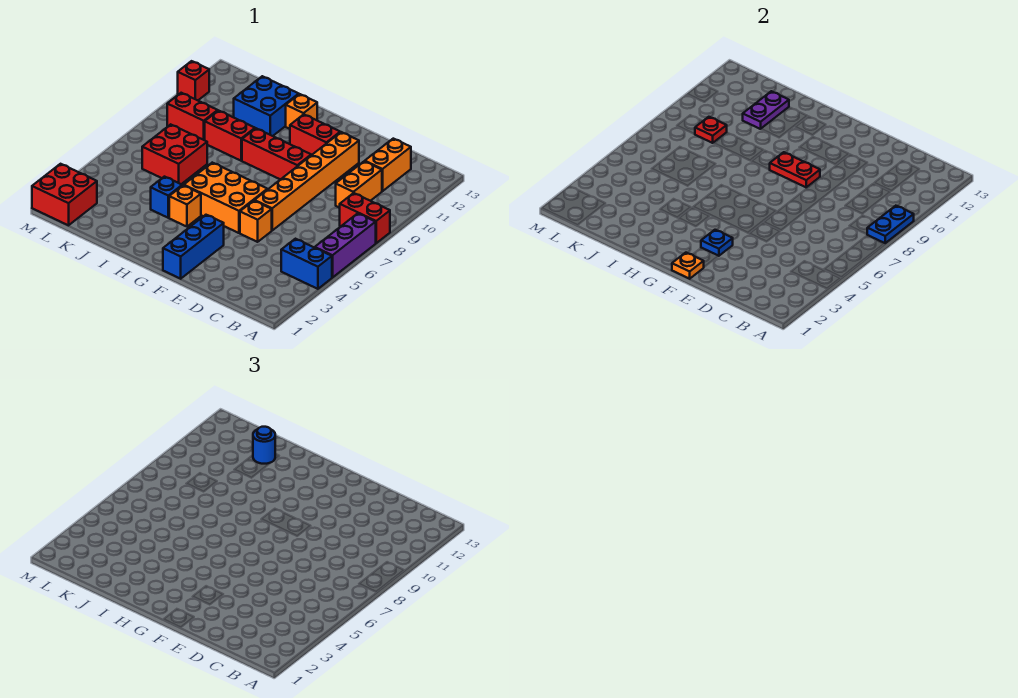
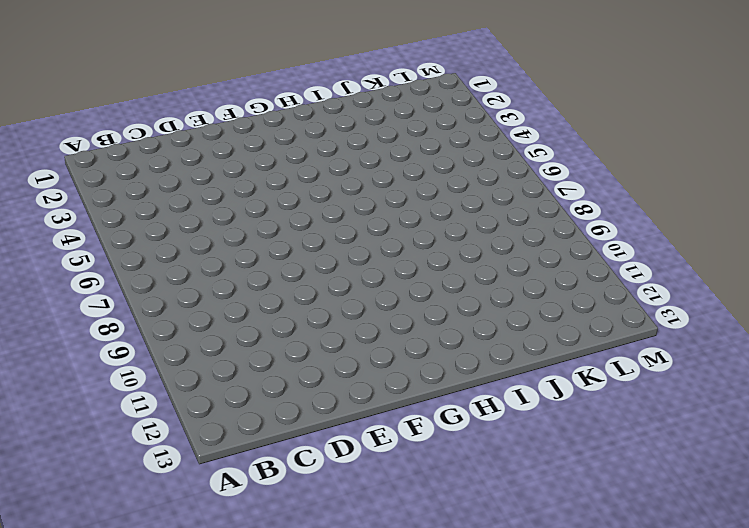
none -> blue 1x2 brick [281,239,332,289]
none -> purple 1x3 brick [315,213,376,278]
none -> red 1x2 brick [340,193,390,243]

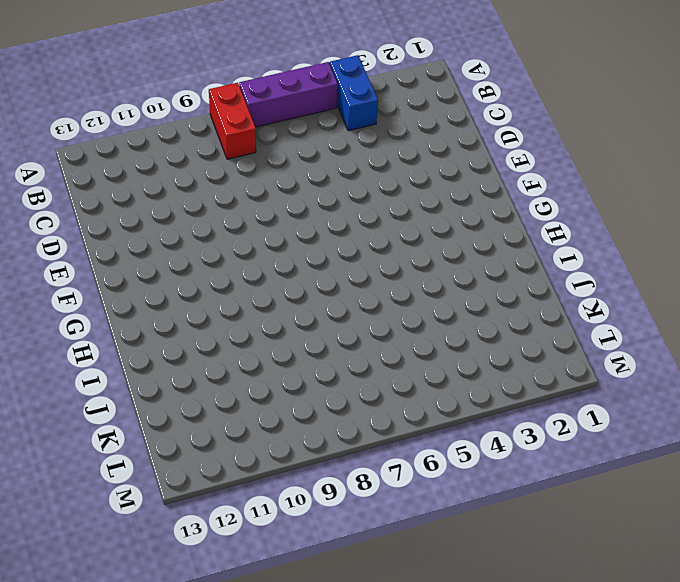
none -> orange 1x2 brick [336,161,382,208]
none -> orange 1x2 brick [365,139,411,191]
none -> orange 1x1 brick [240,201,272,242]

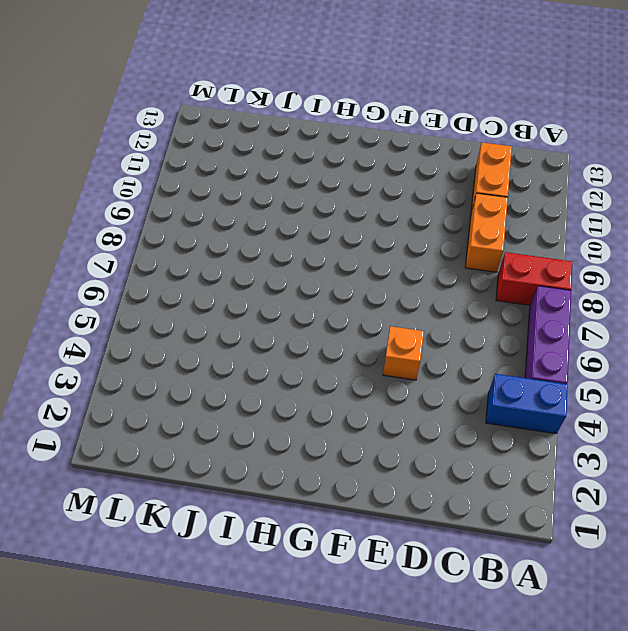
none -> orange 1x6 brick [254,132,359,230]
none -> blue 1x3 brick [163,215,224,279]
none -> orange 2x3 brick [184,163,267,233]

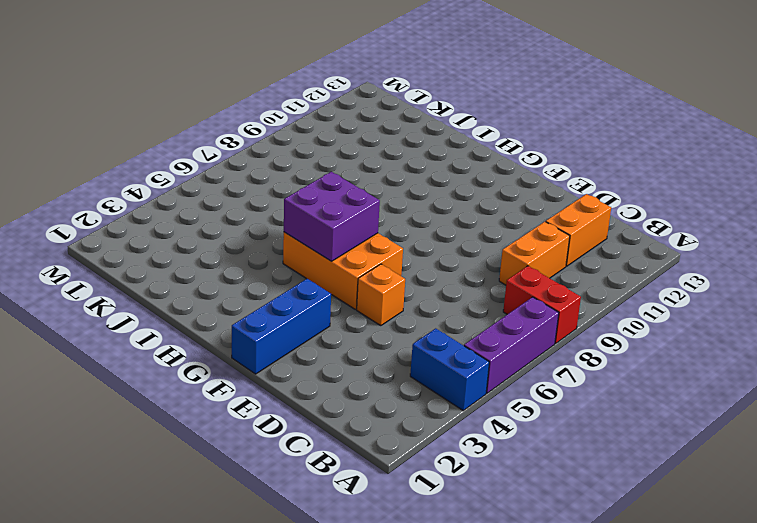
purple 2x2 brick [284,172,380,261] -> none
none -> orange 1x6 brick [254,132,359,230]
none -> red 1x3 brick [242,128,311,180]
none -> red 1x2 brick [290,114,340,155]

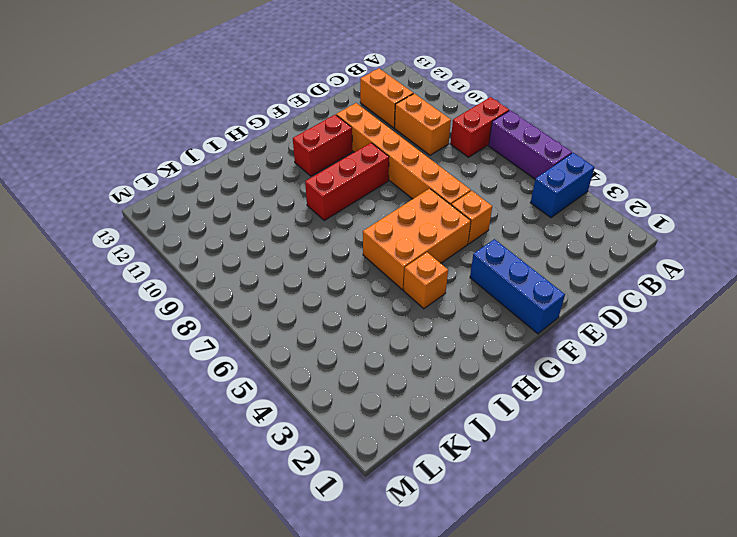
none -> orange 1x1 brick [286,94,317,129]
none -> blue 1x1 brick [151,177,182,218]
none -> red 1x2 brick [205,111,255,161]

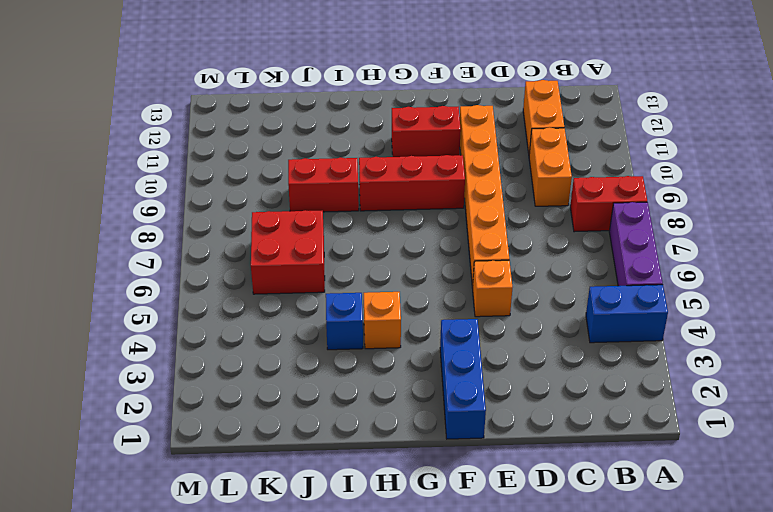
none -> orange 2x3 brick [184,163,267,233]
none -> orange 1x1 brick [286,94,317,129]
none -> blue 2x2 brick [234,76,299,136]

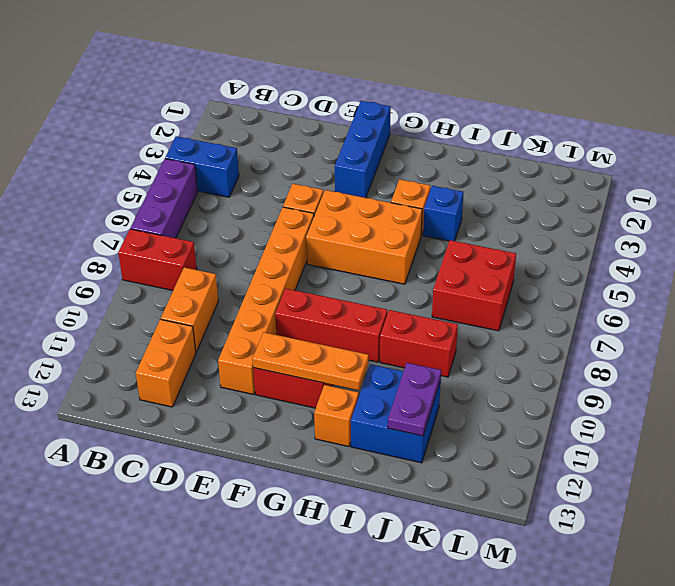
orange 1x3 plate [253,332,369,390] -> none
none -> red 1x2 brick [167,93,218,140]
none -> red 2x2 brick [32,164,97,225]
none -> red 1x1 brick [178,61,209,100]

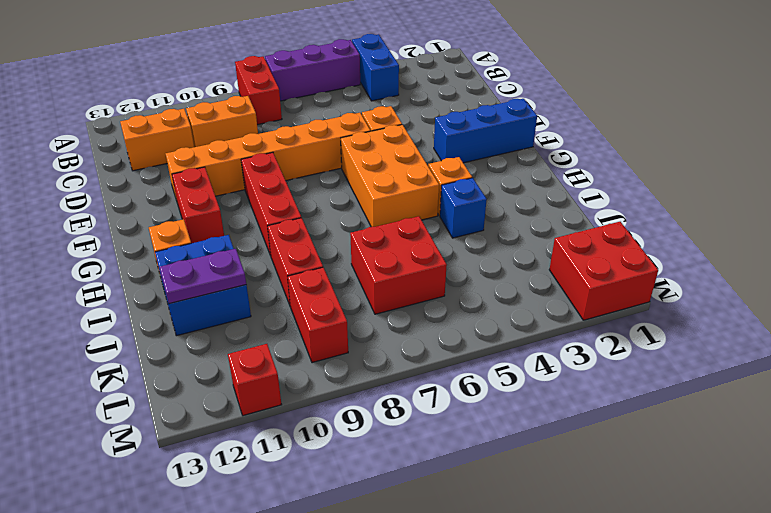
none -> blue 1x2 plate [867,206,914,243]
none -> orange 1x1 plate [672,253,704,279]
none -> blue 1x1 plate [701,230,733,256]

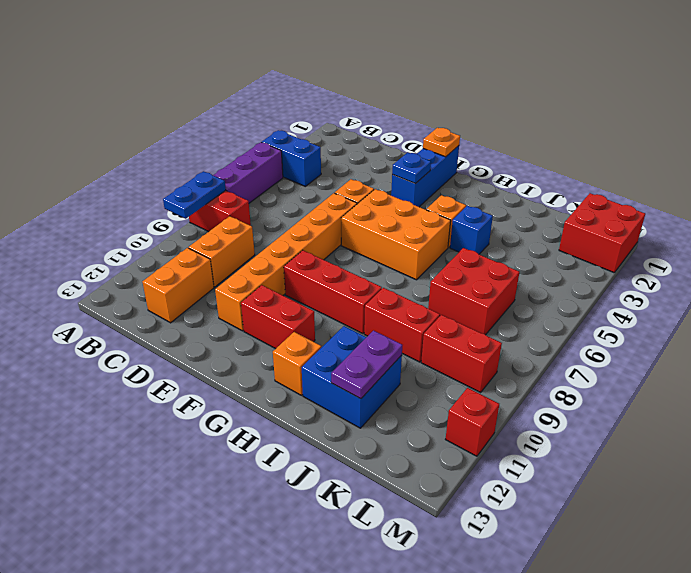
none -> red 1x2 plate [770,152,820,187]
none -> red 1x1 plate [695,117,727,143]
none -> blue 1x1 round brick [253,427,275,464]

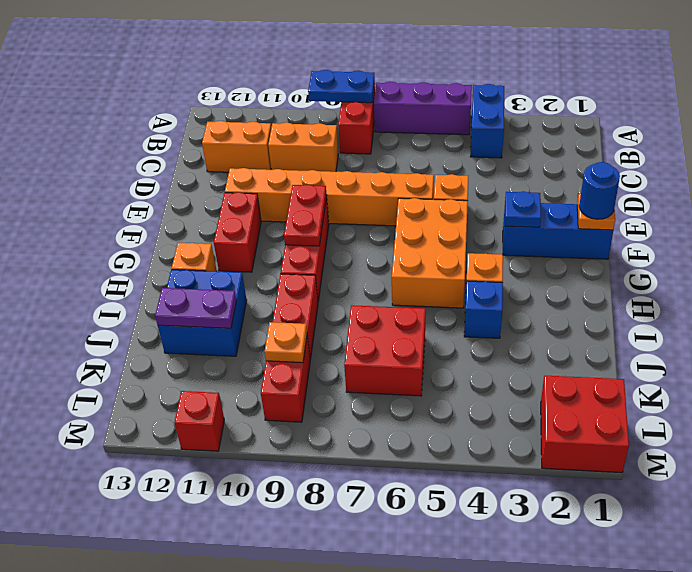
blue 1x1 round brick [579,162,620,219] -> blue 1x1 round brick moved to [253,427,275,464]
orange 1x1 plate [265,322,307,363] -> red 1x1 plate [695,117,727,143]

